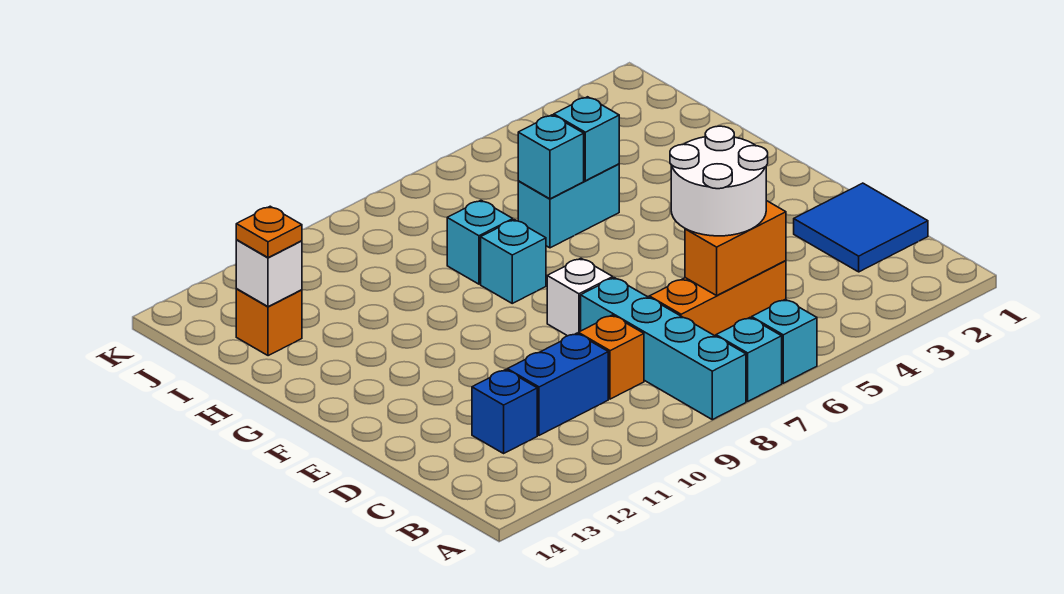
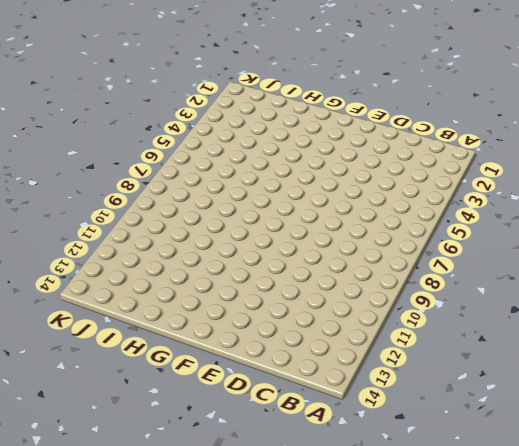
none -> cyan 1x1 brick [752,299,817,383]
none -> cyan 1x1 brick [716,318,782,401]
none -> cyan 1x4 brick [581,278,746,420]

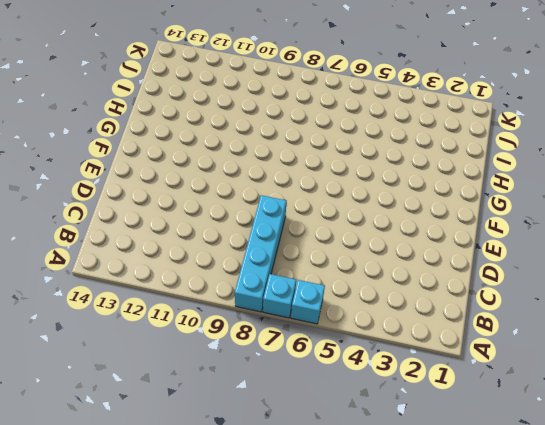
none -> blue 2x2 tile [794,183,928,272]
none -> orange 1x3 brick [649,261,786,336]
none -> orange 1x1 brick [578,315,644,399]

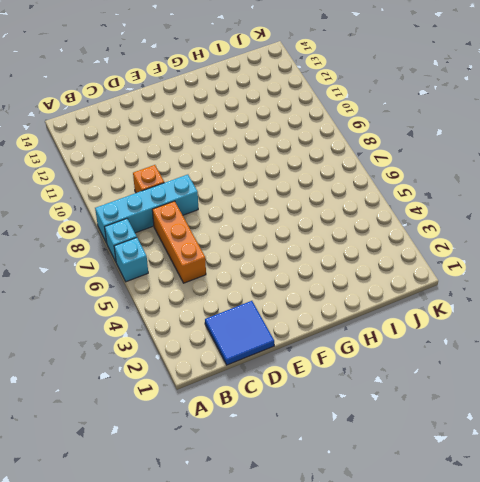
none -> blue 1x2 brick [507,333,608,435]
none -> blue 1x1 brick [472,370,537,453]
none -> white 1x1 brick [547,258,613,336]

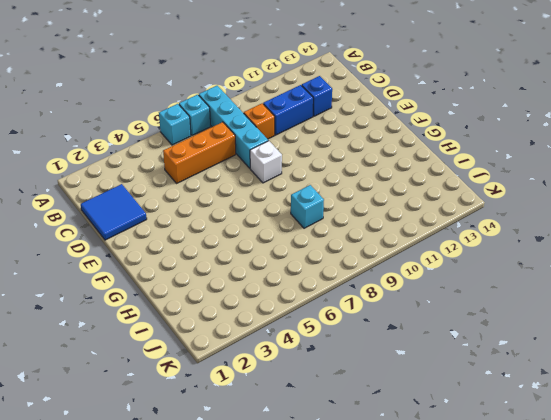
none -> cyan 1x1 brick [481,220,546,303]
none -> cyan 1x2 brick [518,164,619,248]
none -> orange 1x1 brick [236,289,302,356]

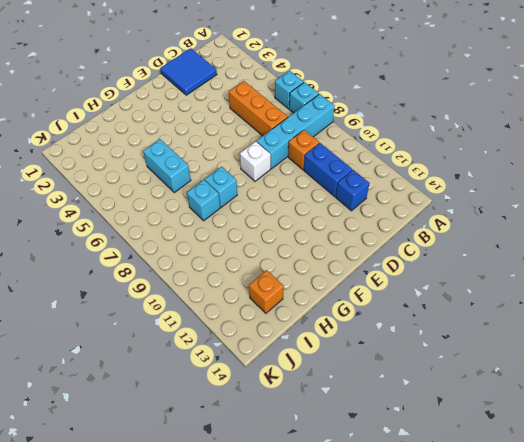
none -> orange 1x2 brick [685,201,786,295]
none -> cyan 1x1 brick [554,97,619,181]
none -> cyan 1x1 brick [518,115,584,199]

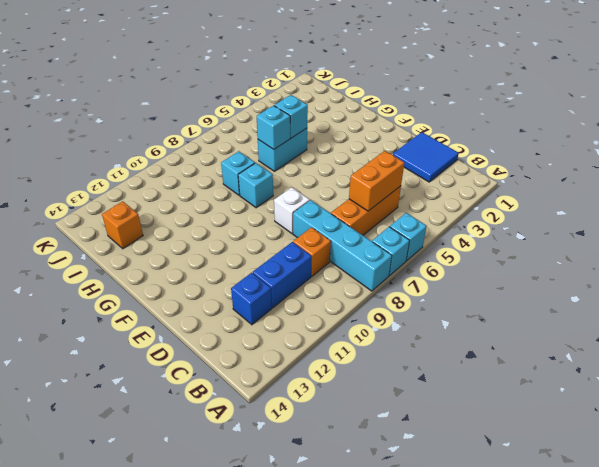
none -> white 1x1 brick [236,240,302,307]
none -> white 2x2 round brick [670,126,768,236]
none -> orange 1x1 plate [236,206,302,258]

